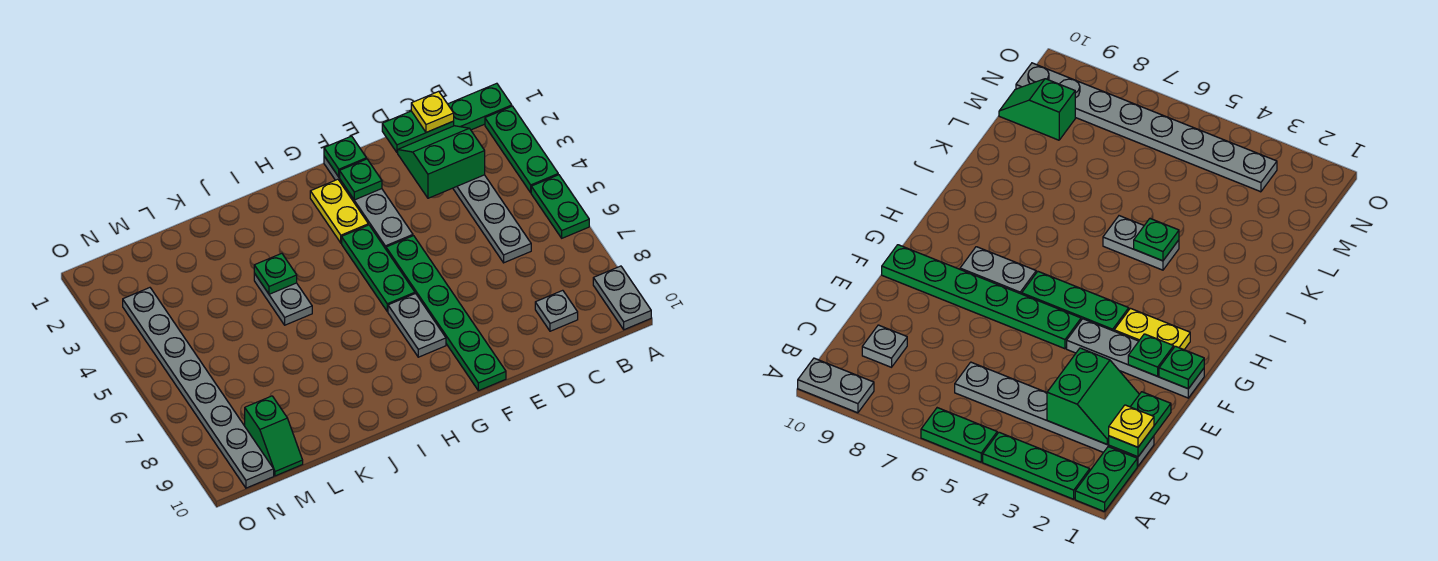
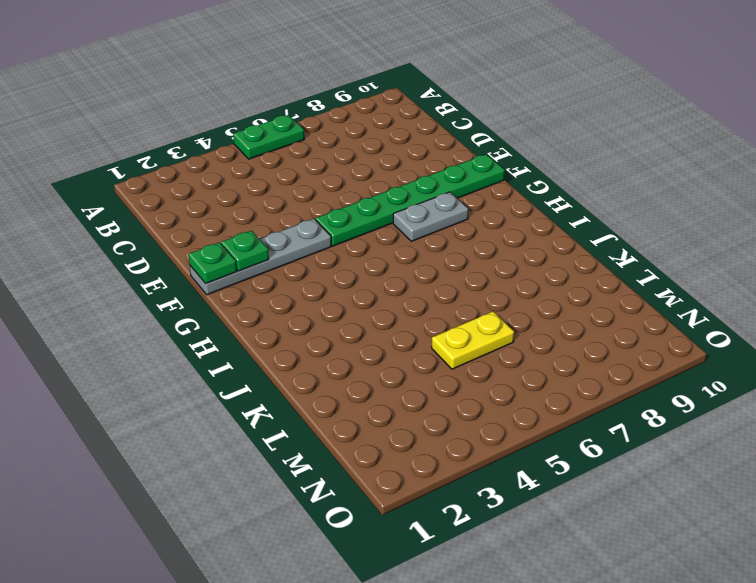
yellow 1x2 plate [432,311,514,369] -> yellow 1x2 plate moved to [310,179,368,243]
none -> green 1x2 plate [448,83,512,130]
none -> green 1x3 plate [485,106,558,193]
none -> grey 1x2 plate [593,266,651,330]

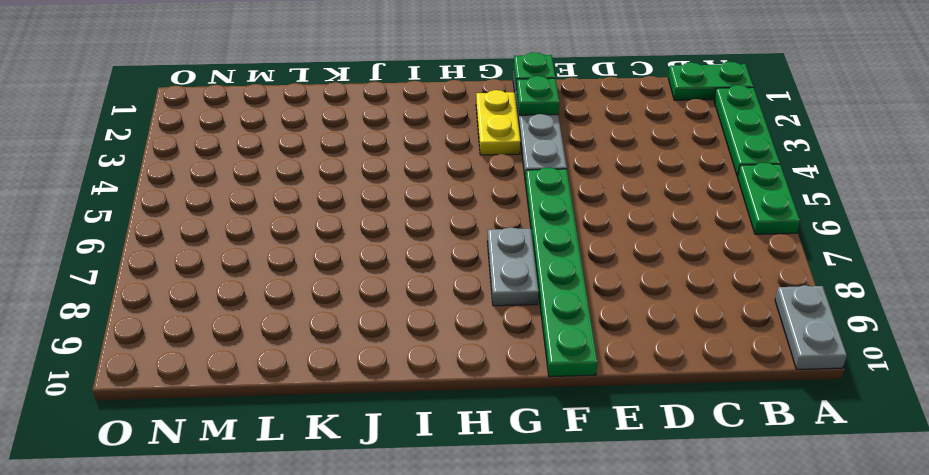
none -> grey 1x6 plate [453,175,531,263]
none -> grey 1x1 plate [535,290,578,331]
none -> green 1x3 plate [342,225,415,312]

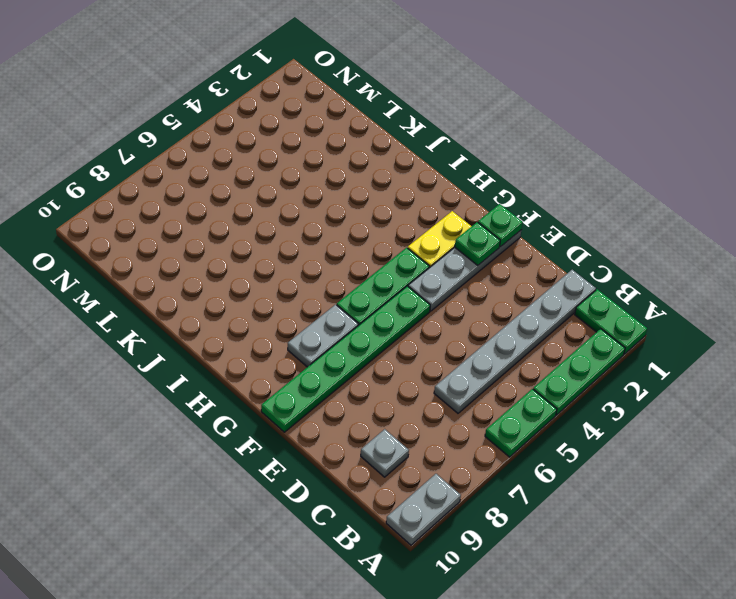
none -> grey 1x2 plate [254,273,312,325]
none -> green 1x2 slope [245,396,303,476]
none -> grey 1x8 plate [123,288,274,488]

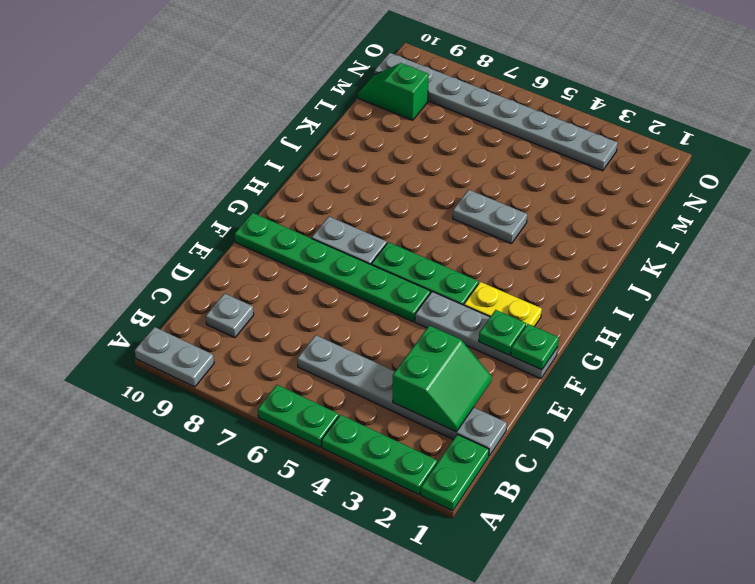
none -> green 1x2 plate [382,111,454,153]
none -> green 1x1 plate [254,253,297,294]
none -> yellow 1x1 plate [411,91,454,132]

